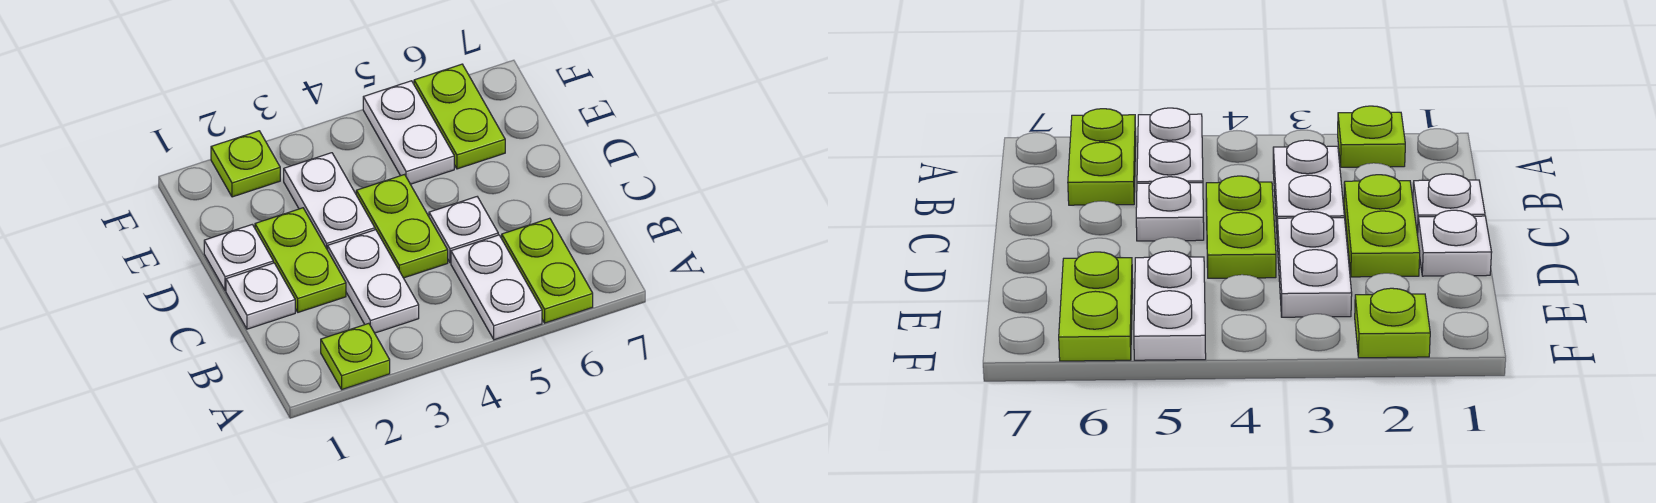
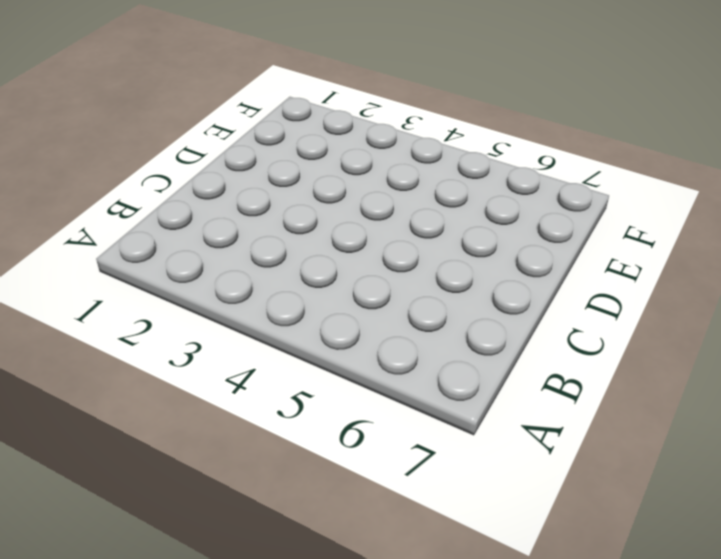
none -> lime 1x1 plate [321,323,390,389]
none -> white 1x2 plate [451,235,542,340]
none -> lime 1x2 plate [502,218,593,323]

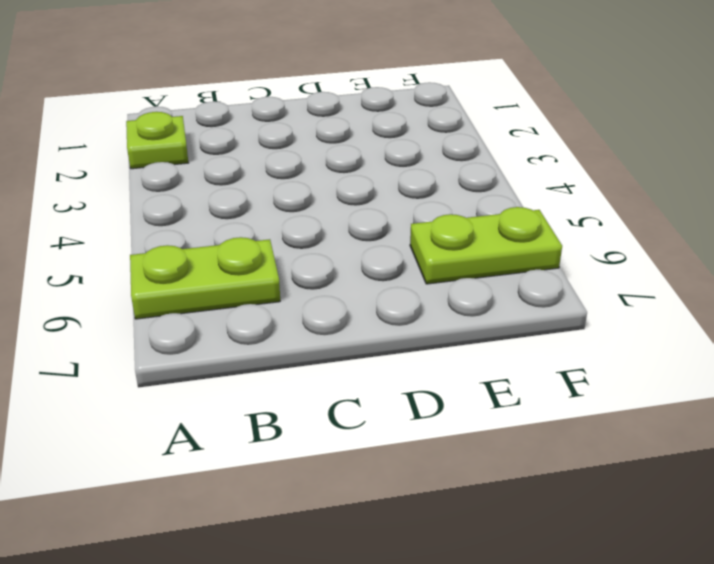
none -> white 1x2 plate [451,235,542,340]
none -> white 1x2 plate [328,230,419,333]
none -> white 1x1 plate [226,263,295,329]

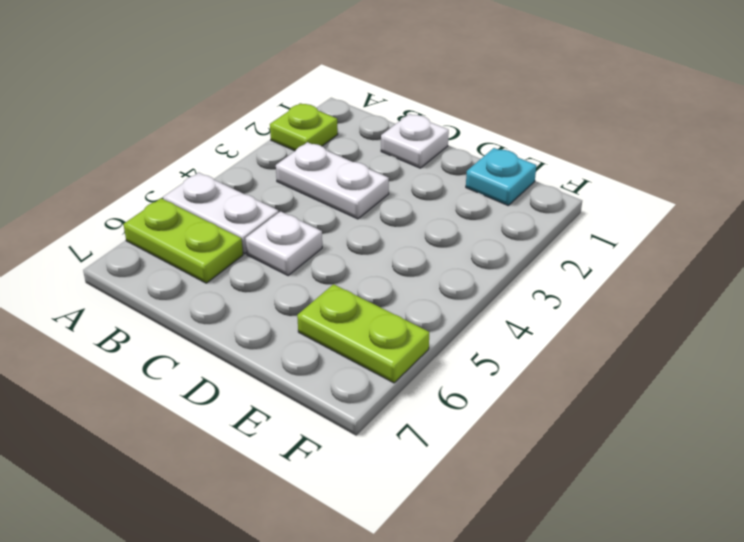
cyan 1x1 plate [466,148,536,205] -> none
none -> lime 1x2 plate [255,208,346,312]
none -> lime 1x2 plate [356,175,448,278]
none -> white 1x1 plate [204,225,273,291]

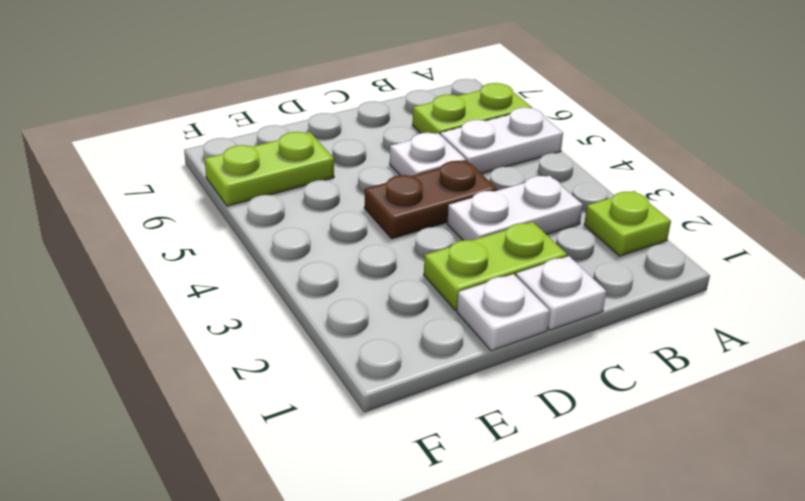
brown 1x2 plate [364,161,497,239] -> lime 1x2 plate [356,175,448,278]
none -> white 1x2 plate [284,153,375,250]
none -> white 1x2 plate [363,81,454,184]
none -> lime 1x1 plate [211,131,280,197]

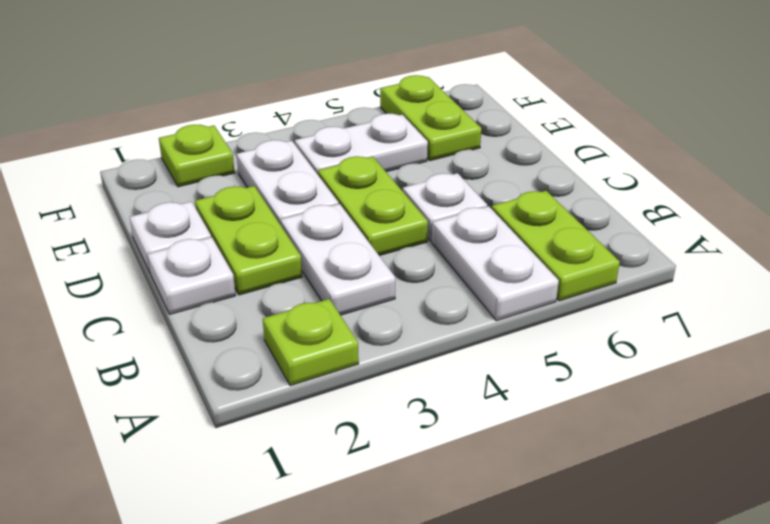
white 1x2 plate [295,114,428,174] -> white 1x2 plate turned to [363,81,454,184]

